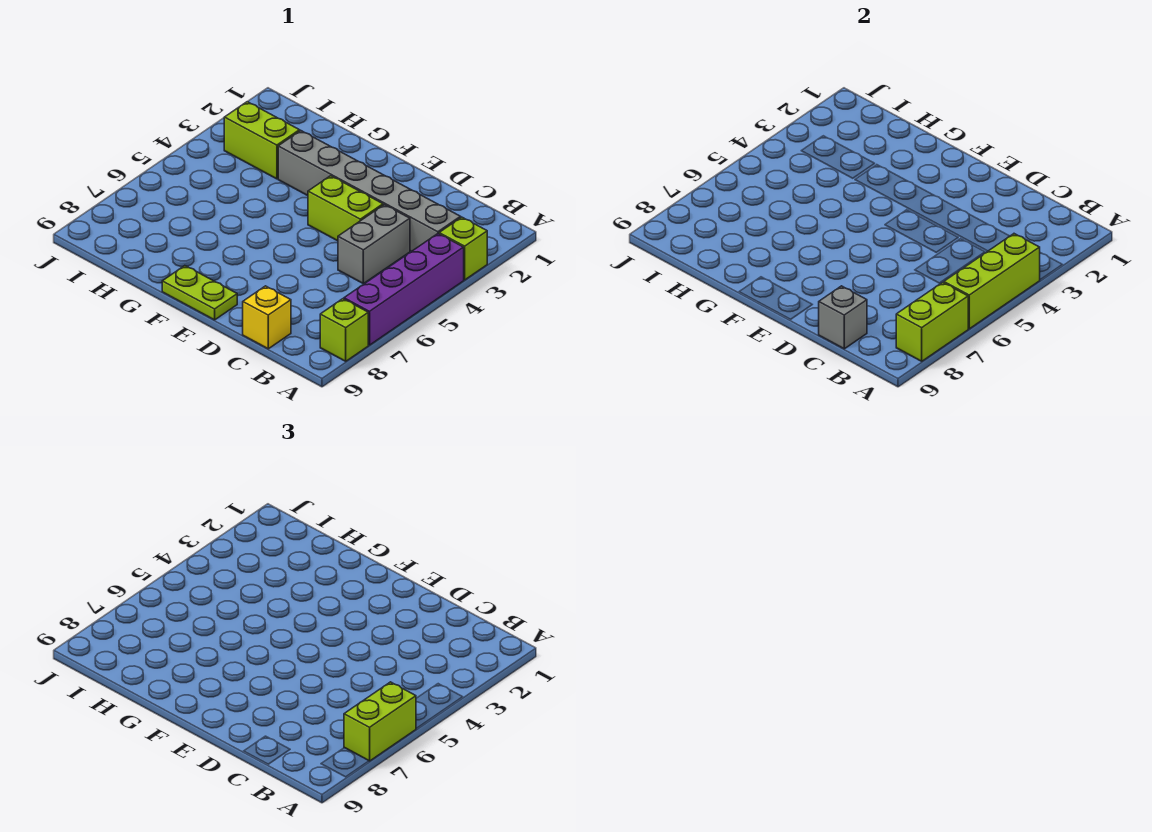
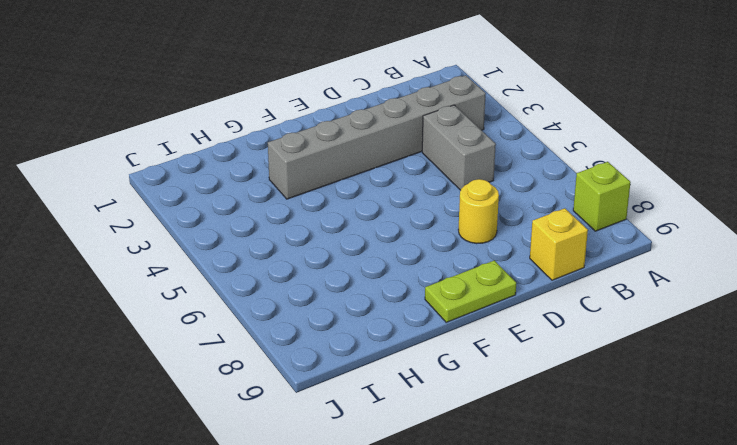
yellow 1x1 round brick [458,179,499,244] -> none
none -> lime 1x1 brick [439,217,487,280]
none -> purple 1x4 brick [344,234,464,345]
none -> lime 1x2 brick [308,176,383,241]

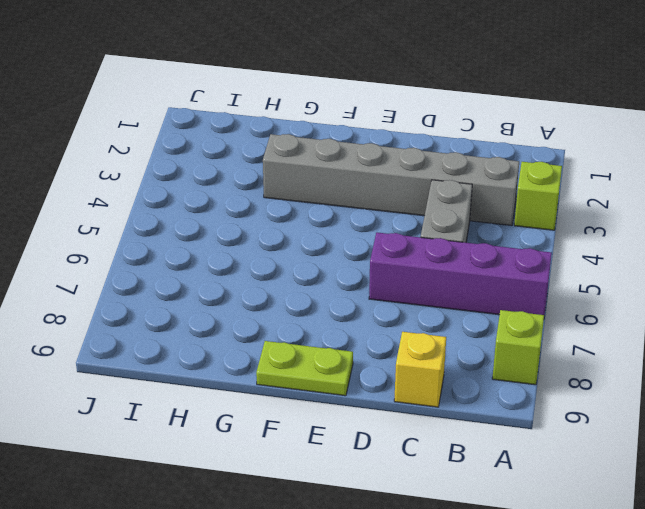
purple 1x4 brick [369,233,552,315] -> purple 1x4 brick turned to [344,234,464,345]
none -> lime 1x2 brick [308,176,383,241]
none -> lime 1x2 brick [224,102,300,179]
none -> lime 1x3 brick [944,234,1040,329]

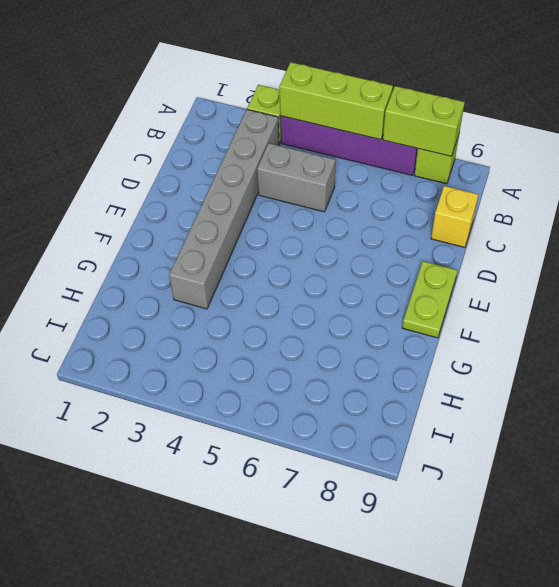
none -> lime 1x2 brick [308,176,383,241]
none -> lime 1x2 brick [224,102,300,179]
none -> grey 1x1 brick [819,286,867,349]

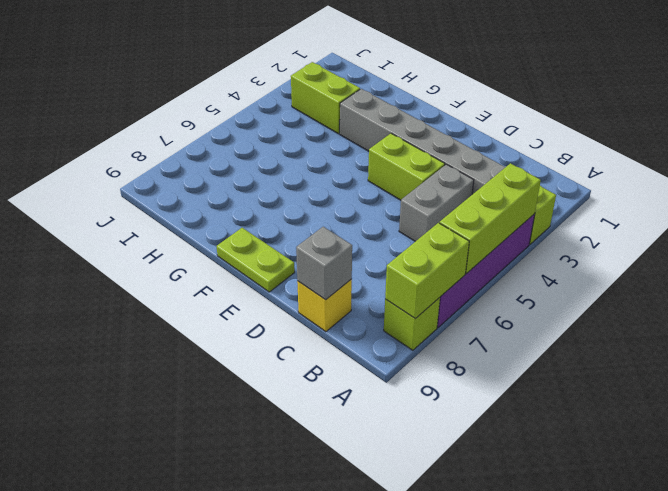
none -> lime 1x2 brick [344,682,416,761]

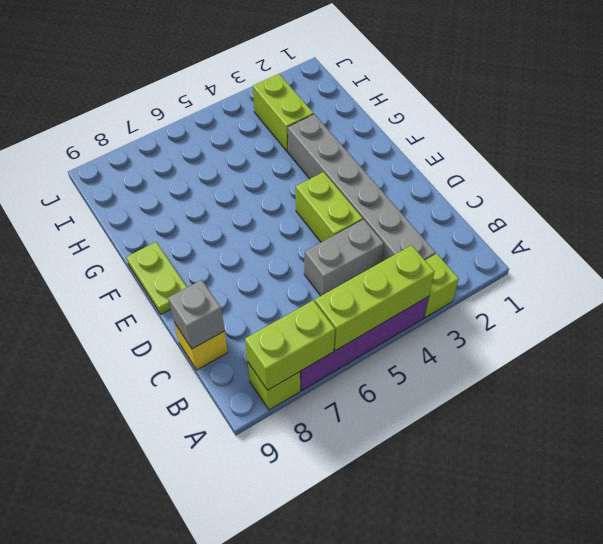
none -> lime 1x2 brick [344,682,416,761]

